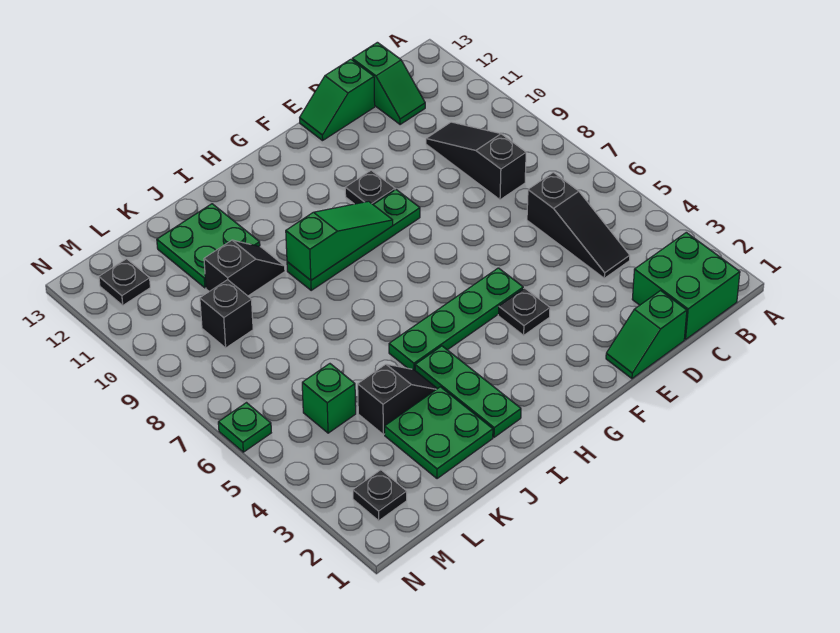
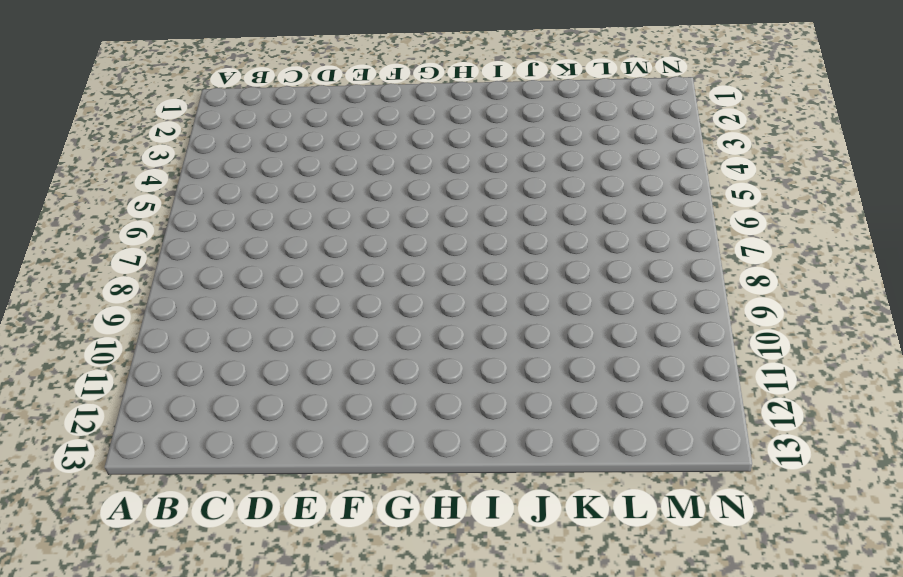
none -> green 2x2 brick [632,233,740,339]
none -> black 1x3 slope [527,172,630,278]
none -> black 1x3 slope [426,122,526,200]

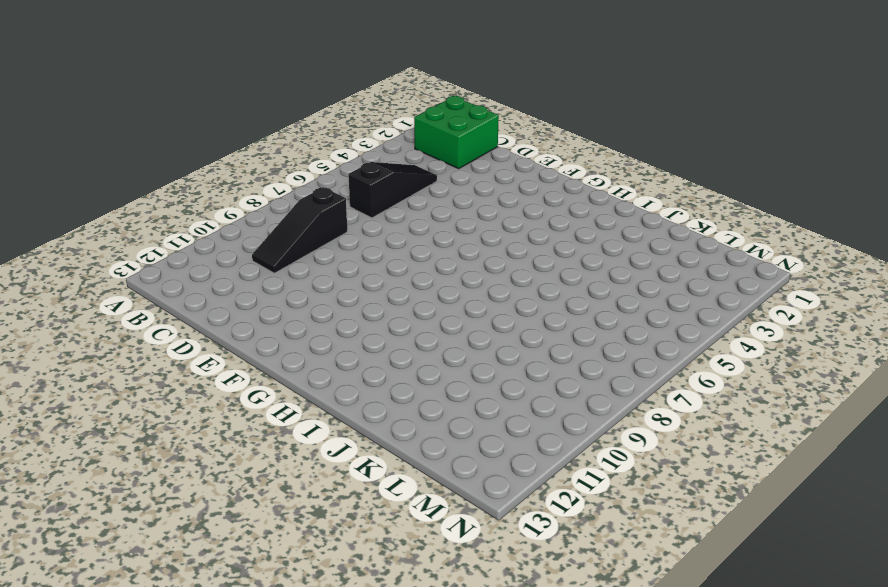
none -> green 1x2 slope [352,42,425,124]
none -> green 1x2 slope [606,291,687,379]
none -> green 1x2 slope [300,59,375,141]

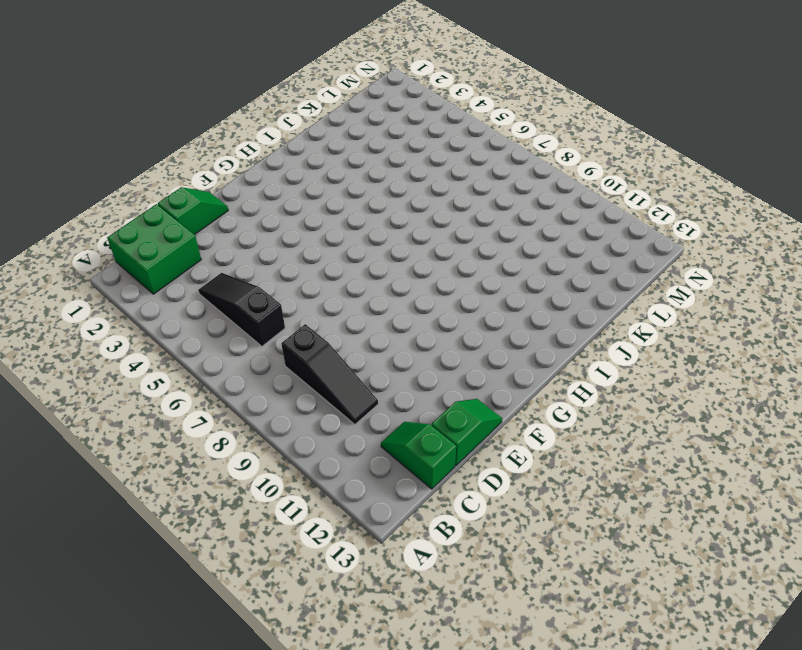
none -> black 1x1 plate [498,288,550,335]
none -> green 1x4 plate [389,268,523,370]
none -> green 1x4 plate [287,190,420,290]

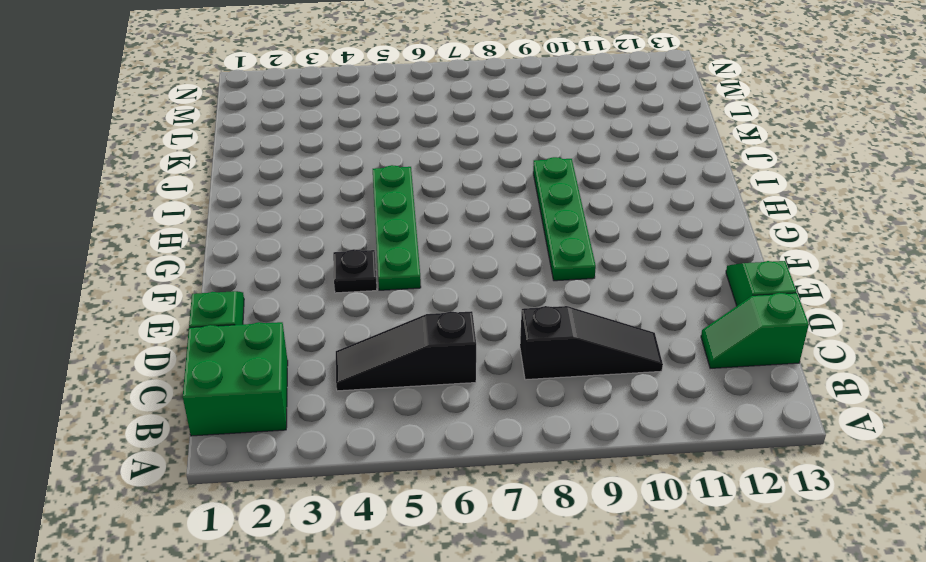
none -> black 1x1 plate [345,170,395,204]
none -> green 1x3 plate [415,346,521,437]
none -> green 2x2 plate [385,387,493,479]

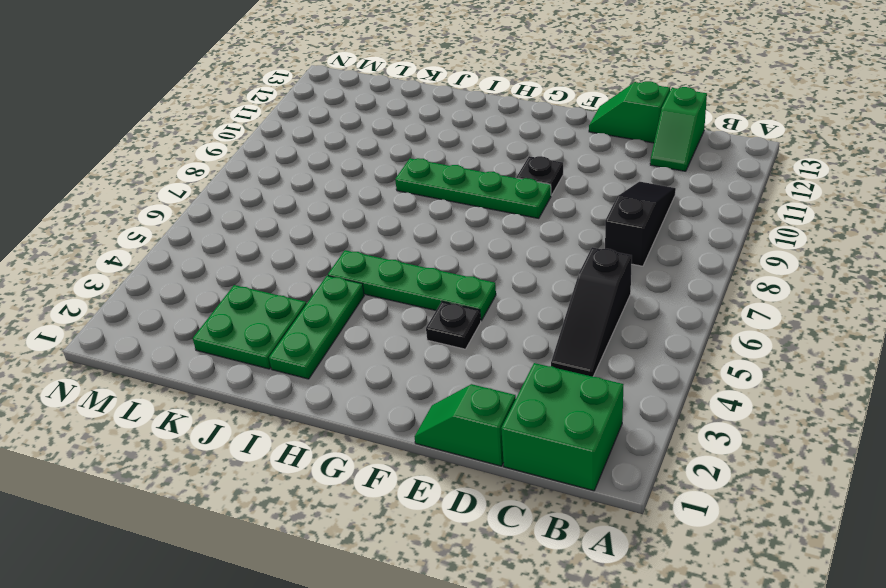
none -> black 1x2 slope [358,364,437,435]
none -> black 1x2 slope [204,240,285,296]
none -> green 2x2 plate [157,204,260,288]

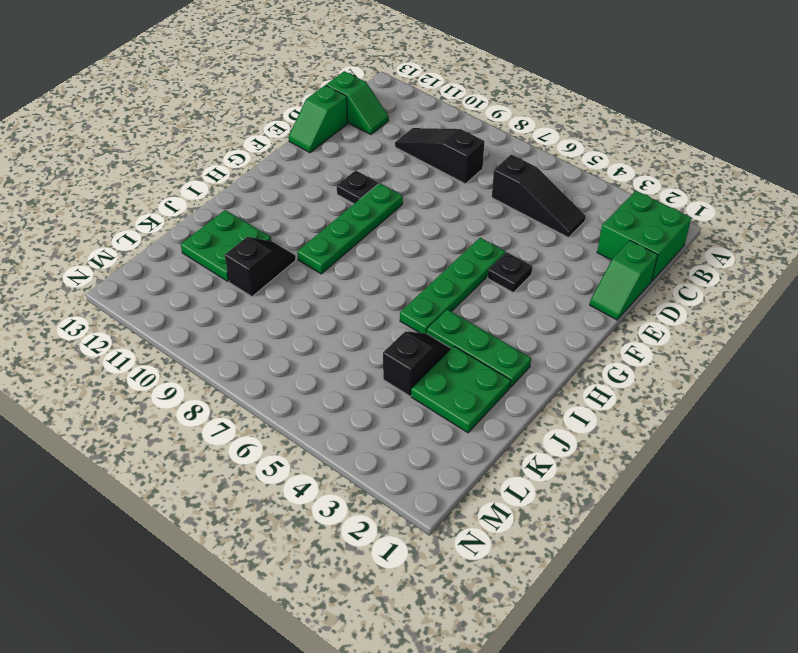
none -> green 1x1 brick [302,364,356,433]
none -> black 1x1 brick [200,280,253,348]
none -> black 1x1 plate [353,470,407,521]

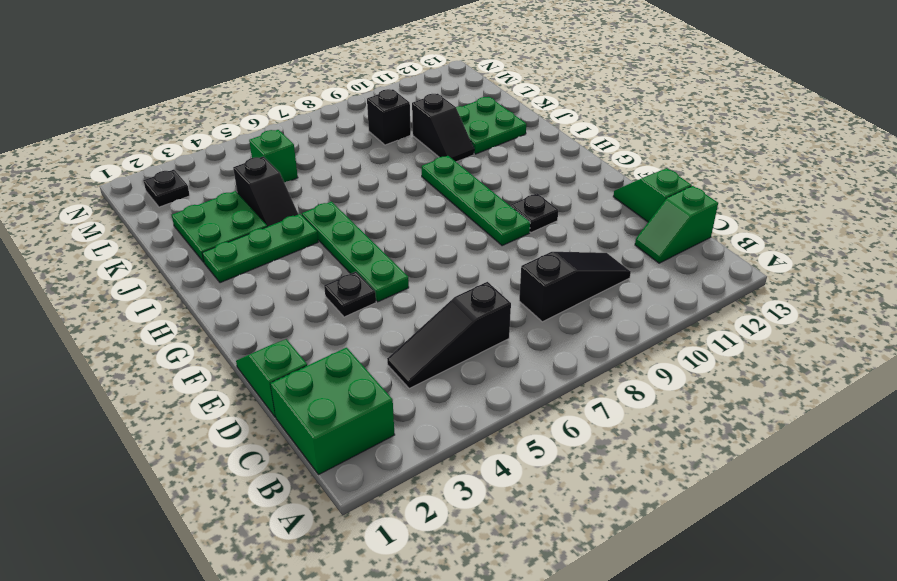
none -> black 1x1 plate [99,259,150,305]
none -> green 1x1 plate [218,403,271,452]
none -> green 1x3 slope [286,201,393,280]

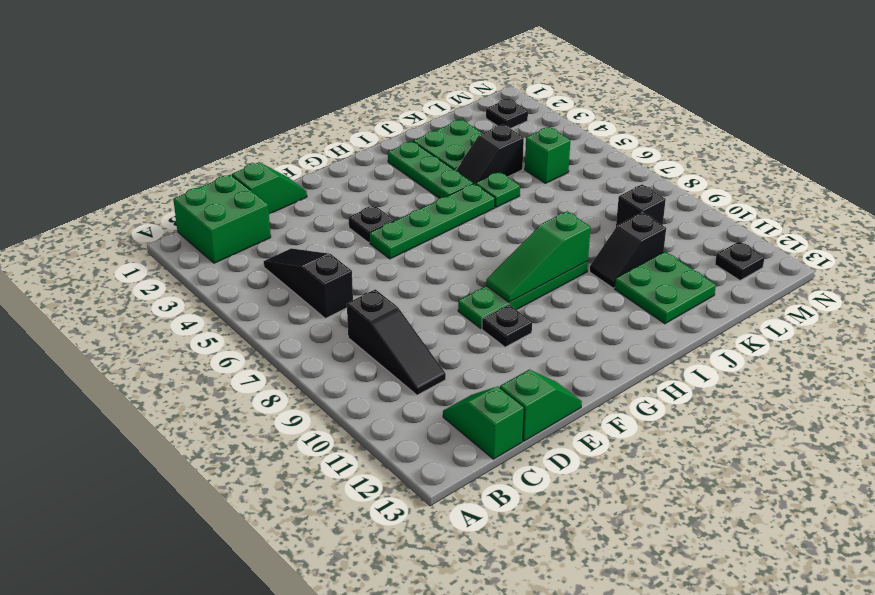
green 1x1 plate [475,172,520,207] -> green 1x1 plate moved to [218,403,271,452]

